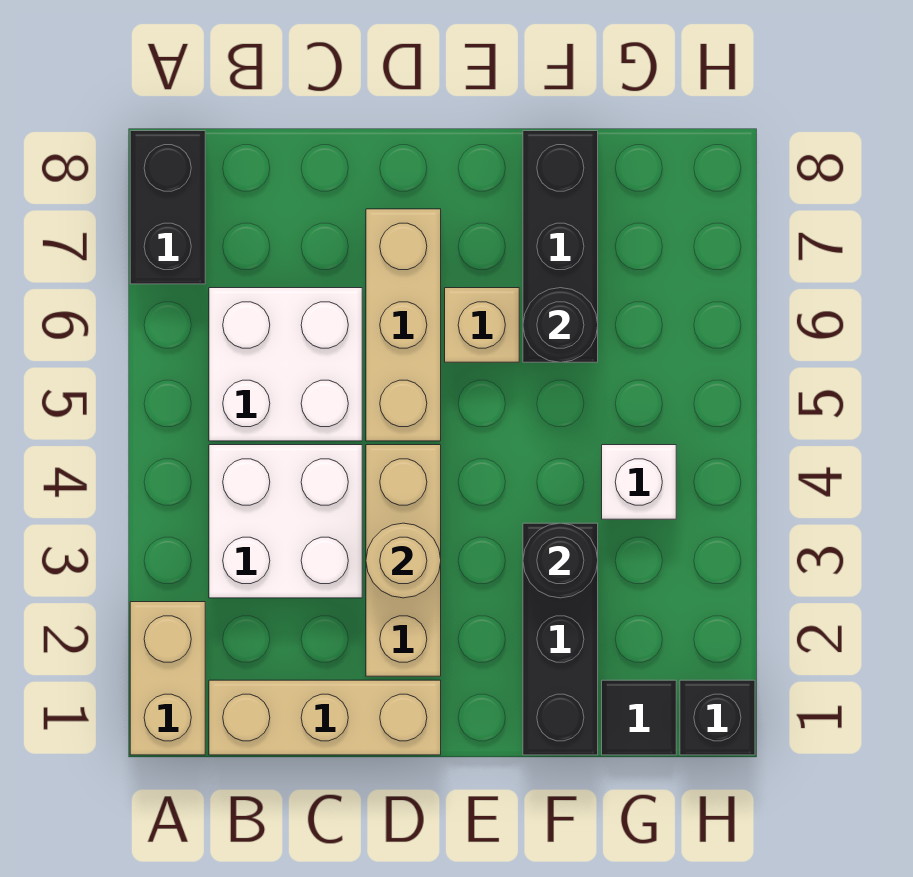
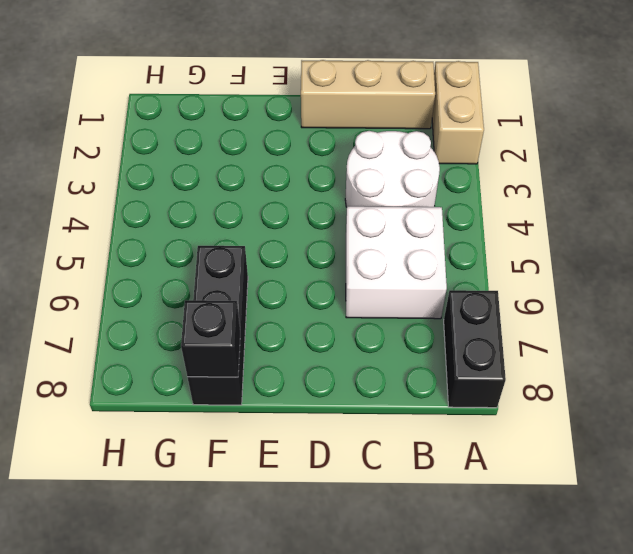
white 2x2 round brick [345,131,440,207] -> white 2x2 brick [209,445,362,598]
black 1x1 brick [181,300,240,377] -> black 1x1 brick moved to [680,680,755,755]
none -> tan 1x3 brick [366,445,441,676]
none -> tan 1x3 brick [366,209,441,441]
none -> tan 1x1 brick [445,288,519,362]

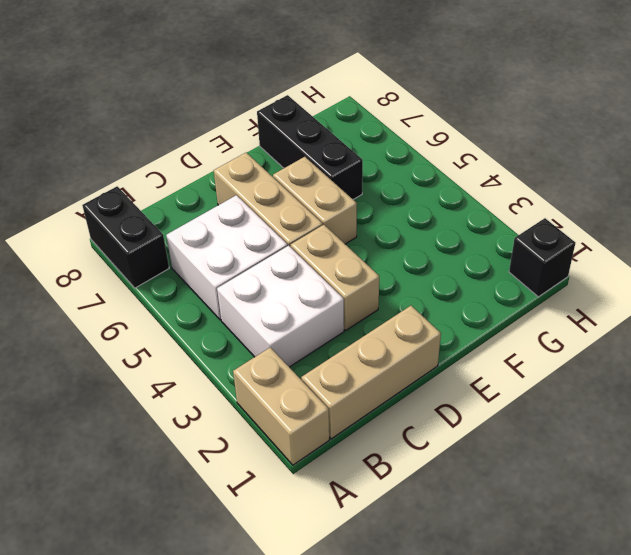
tan 1x2 brick [291,225,379,330] -> tan 1x3 brick [366,445,441,676]
tan 1x2 brick [273,157,357,244] -> tan 1x1 brick [445,288,519,362]
none -> black 1x3 brick [523,523,598,755]
none -> black 1x1 tile [602,680,676,755]
none -> white 1x1 brick [602,445,676,519]

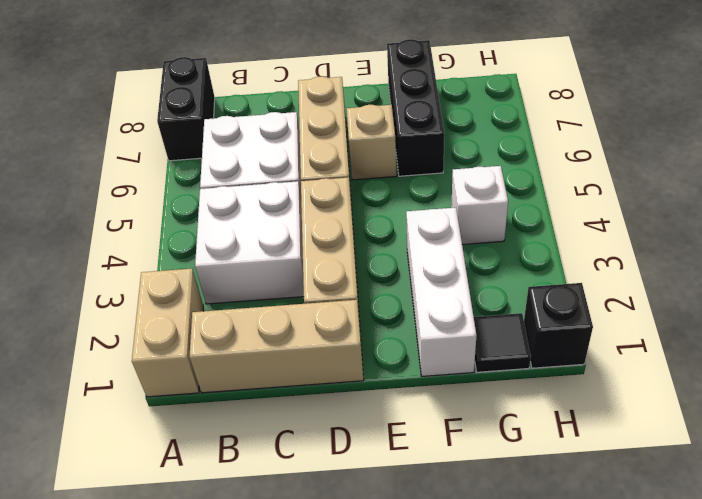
white 1x3 brick [406,208,476,376] -> black 1x3 brick [523,523,598,755]
none -> tan 1x1 round brick [366,523,441,598]
none -> black 1x1 round brick [523,523,598,598]
none -> black 1x1 round brick [523,288,598,362]

